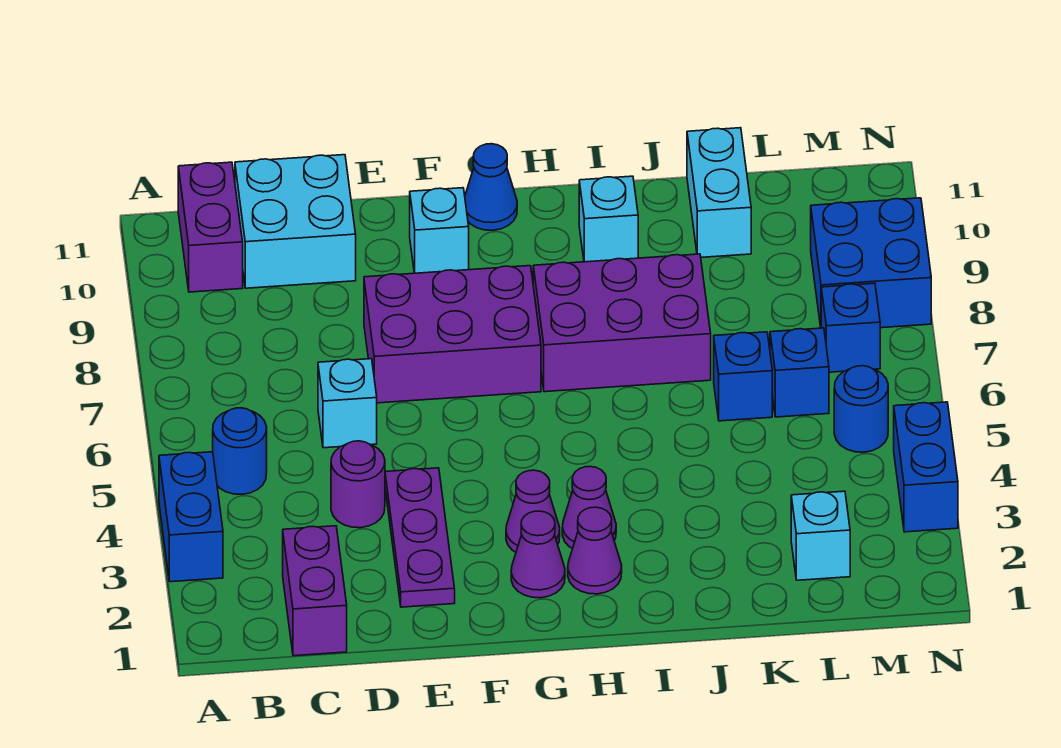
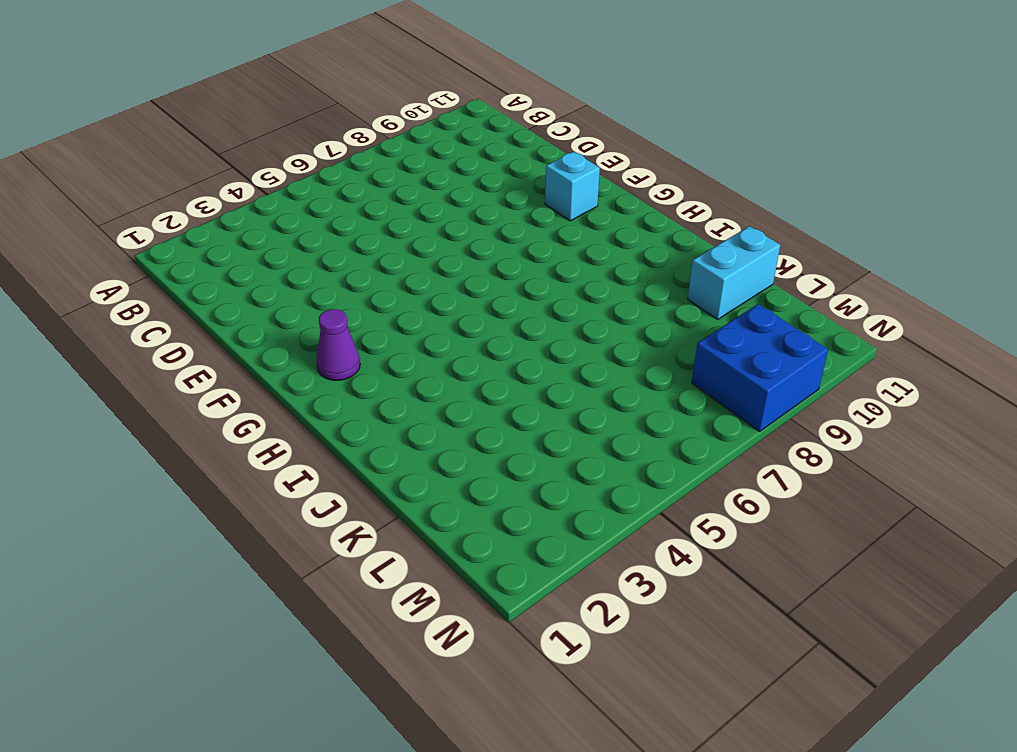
none -> blue 1x2 brick [159,452,223,582]
none -> blue 1x1 round brick [213,408,267,494]
none -> purple 1x2 brick [178,162,243,292]

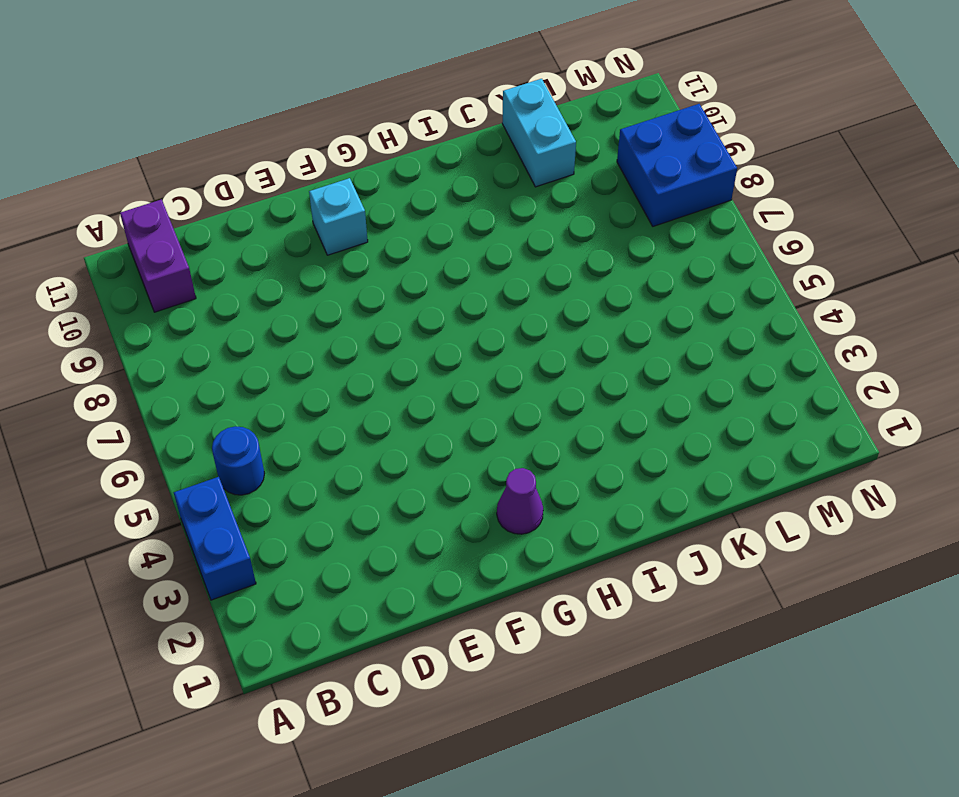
none -> purple 1x2 brick [283,526,347,656]
none -> cyan 2x2 brick [235,155,356,288]
none -> purple 1x1 round brick [331,441,385,528]

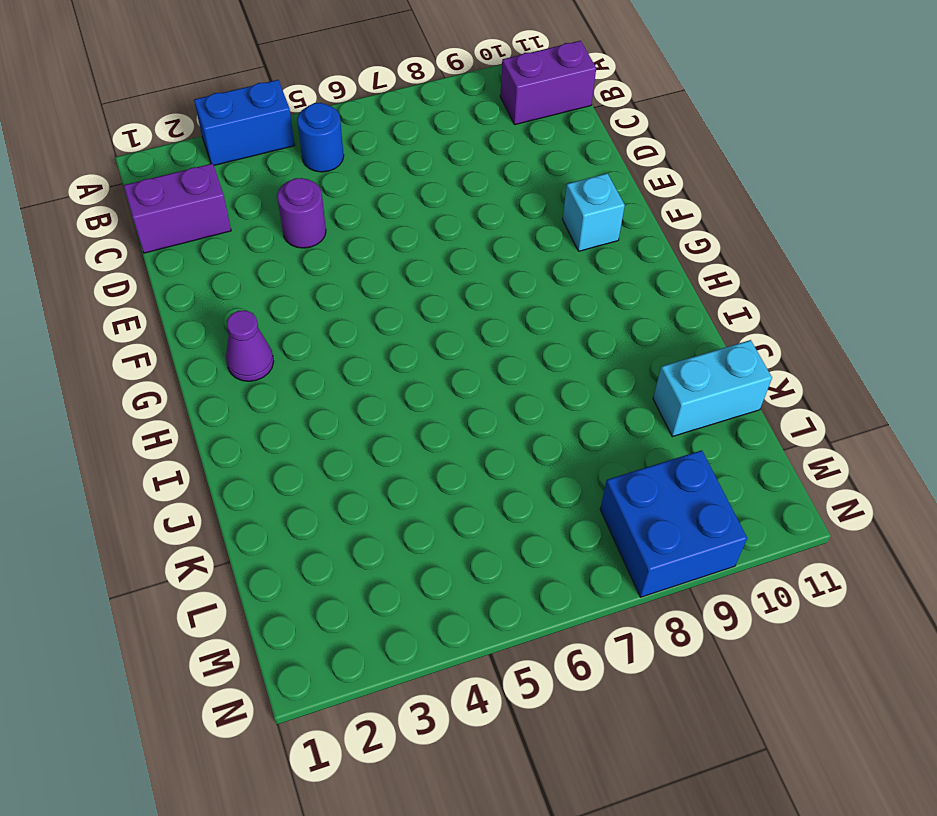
none -> cyan 2x2 brick [235,155,356,288]
none -> cyan 1x1 brick [318,359,377,448]
none -> purple 1x3 plate [385,468,455,607]

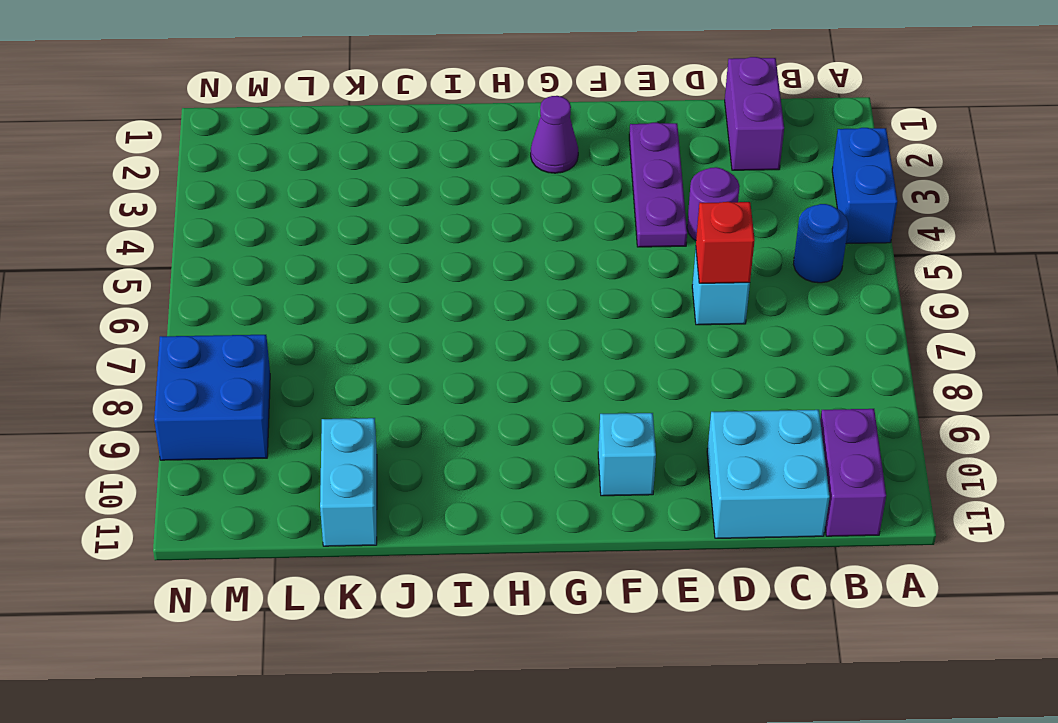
red 1x1 brick [696,202,755,283] -> none
none -> purple 2x3 brick [364,266,541,403]
none -> purple 1x1 cone [506,470,560,552]
none -> blue 1x1 cone [465,144,517,230]

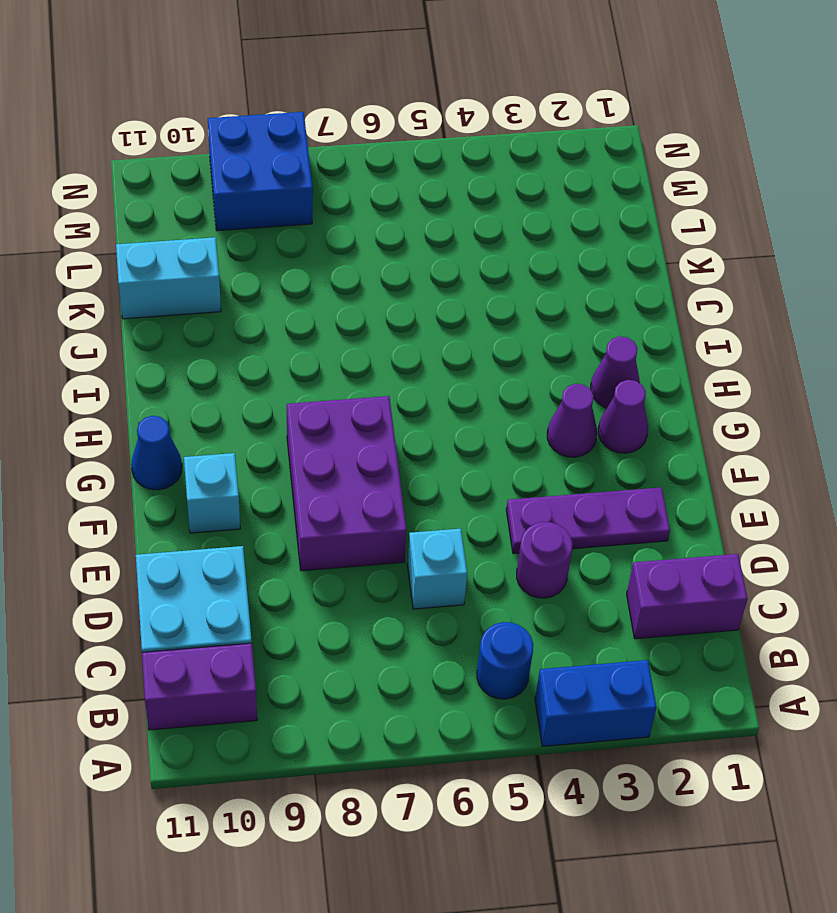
none -> purple 1x1 cone [562,466,616,548]
none -> purple 2x3 brick [533,254,711,392]
none -> cyan 1x1 brick [579,176,638,262]

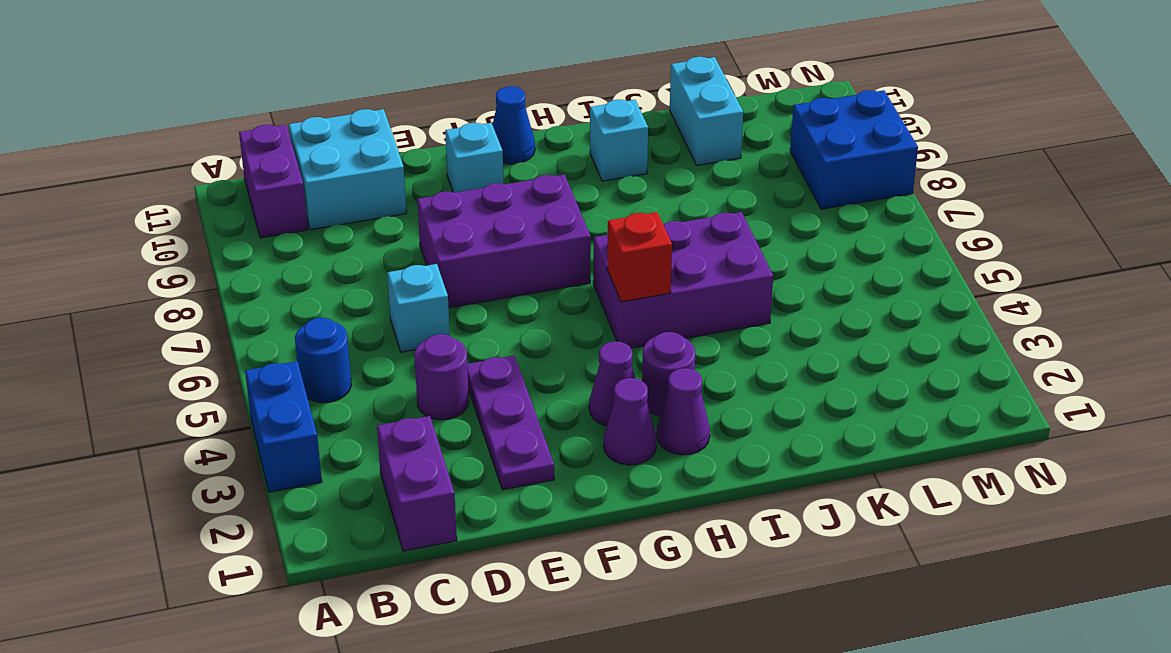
purple 1x1 round brick [642,332,695,416] -> purple 1x1 cone [562,466,616,548]
purple 2x3 brick [593,212,773,348] -> purple 2x3 brick moved to [533,254,711,392]
red 1x1 brick [607,212,672,302] -> none
none -> blue 1x1 brick [714,332,772,421]
none -> cyan 1x1 brick [791,491,850,580]
none -> blue 1x1 brick [770,328,829,417]

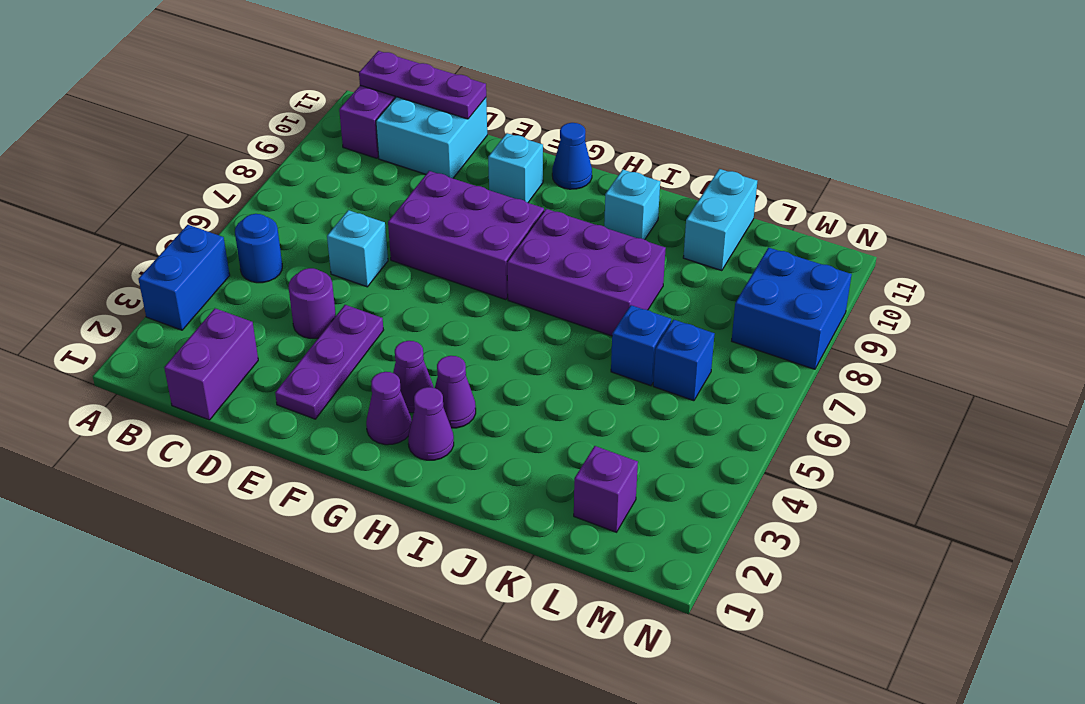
purple 1x3 plate [359,51,486,119] -> none
purple 1x1 brick [574,446,638,532] -> cyan 1x1 brick [791,491,850,580]
none -> blue 1x1 round brick [834,366,888,452]
none -> blue 1x1 brick [821,283,880,372]
none -> blue 1x2 brick [894,402,958,532]

